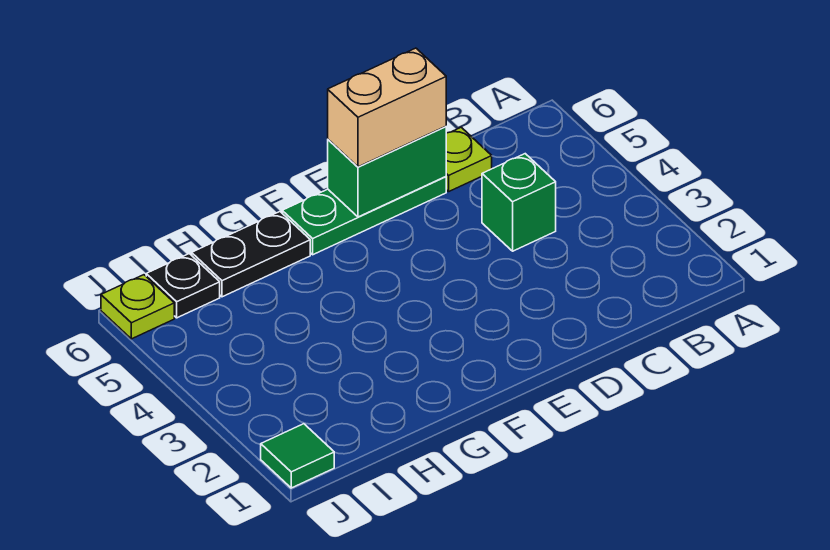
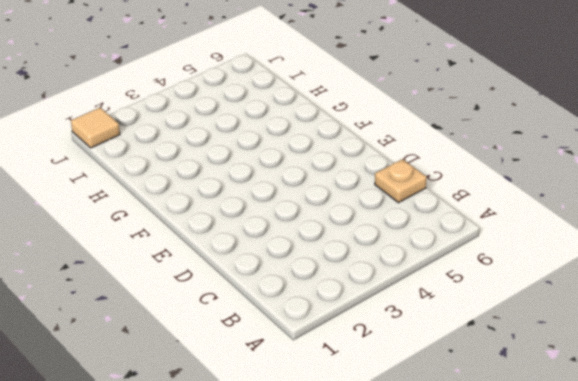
tan 1x1 plate [375,159,427,203] -> lime 1x1 plate [446,127,492,191]
tan 1x1 tile [71,108,120,148] -> green 1x1 tile [261,424,334,488]
none -> green 1x1 brick [482,154,556,251]
none -> green 1x3 plate [282,177,446,255]

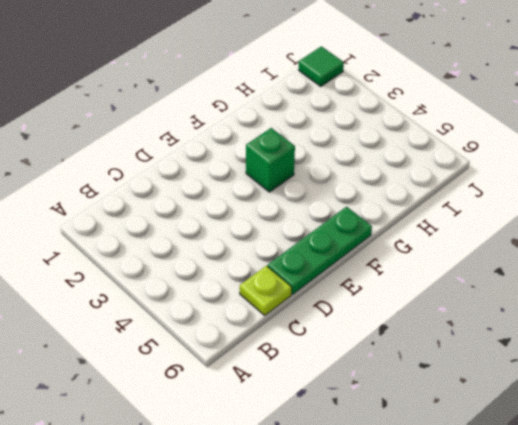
green 1x1 brick [246,128,295,192] -> green 1x1 brick moved to [482,154,556,251]
none -> black 1x2 plate [192,212,310,297]
none -> black 1x1 plate [146,254,220,318]

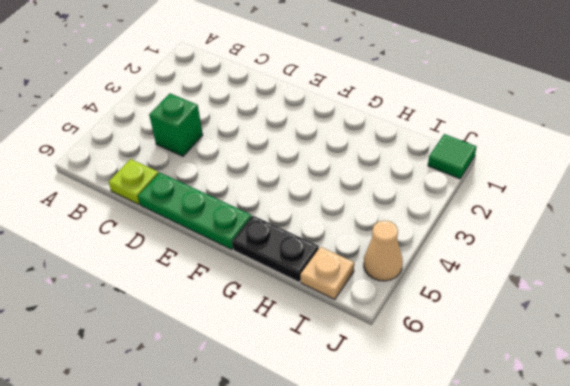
tan 1x1 plate [301,247,354,299] -> black 1x1 plate [146,254,220,318]
tan 1x1 cone [364,220,403,281] -> none
none -> lime 1x1 plate [101,275,174,339]
none -> green 1x2 brick [328,126,446,217]

